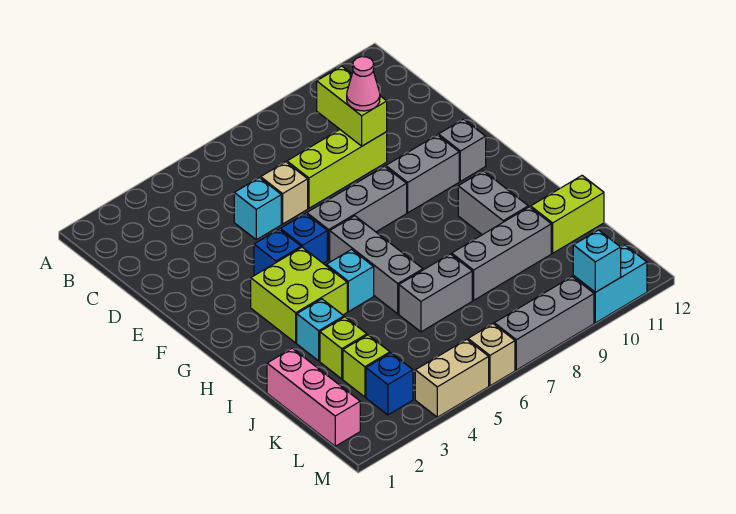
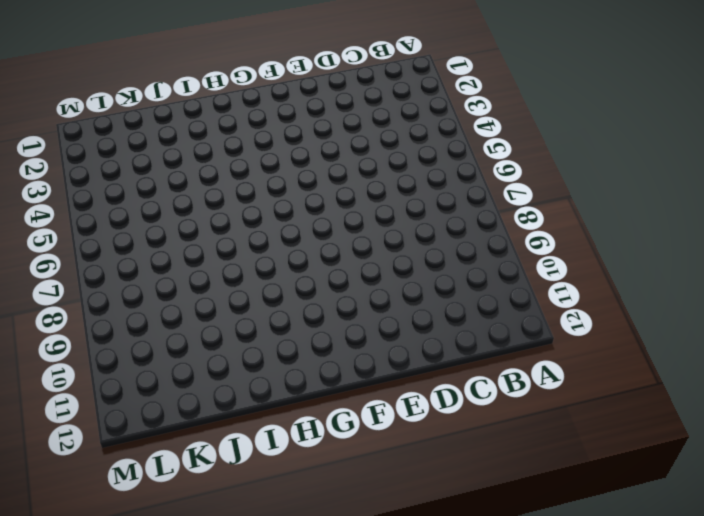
none -> cyan 1x1 brick [234,178,281,240]
none -> tan 1x1 brick [261,162,308,224]
none -> lime 1x3 brick [287,130,387,208]

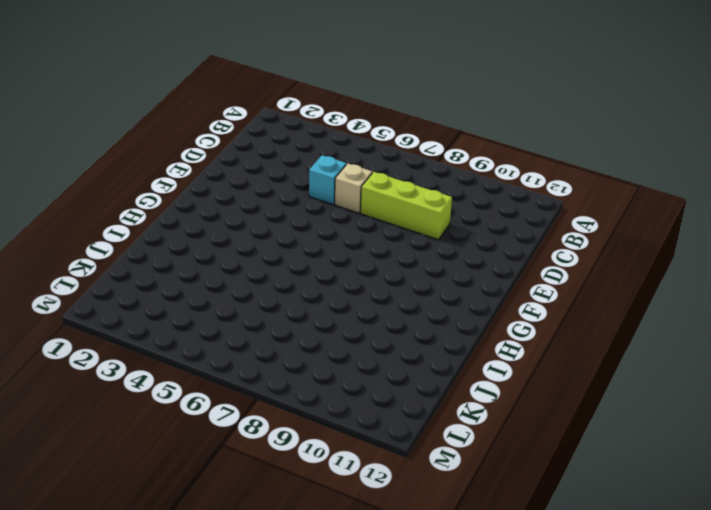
none -> blue 1x1 brick [254,229,301,275]
none -> blue 1x1 brick [280,214,327,263]
none -> grey 1x3 brick [307,166,407,260]

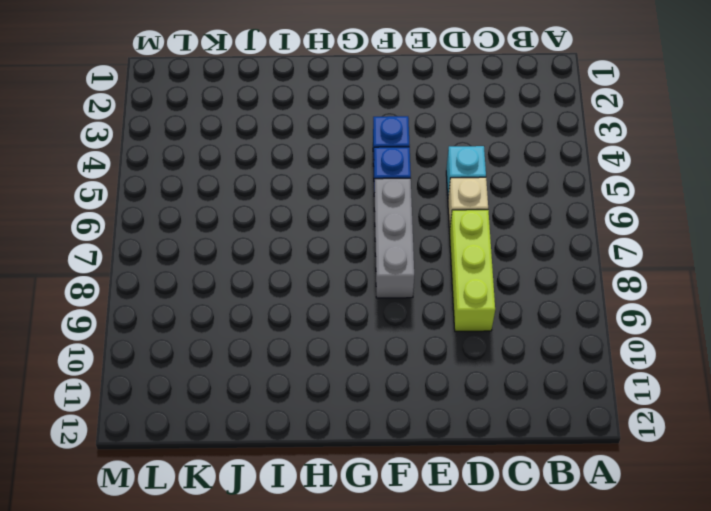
none -> grey 1x2 brick [386,135,459,213]
none -> grey 1x1 brick [439,119,486,181]
none -> lime 2x2 brick [251,247,347,343]

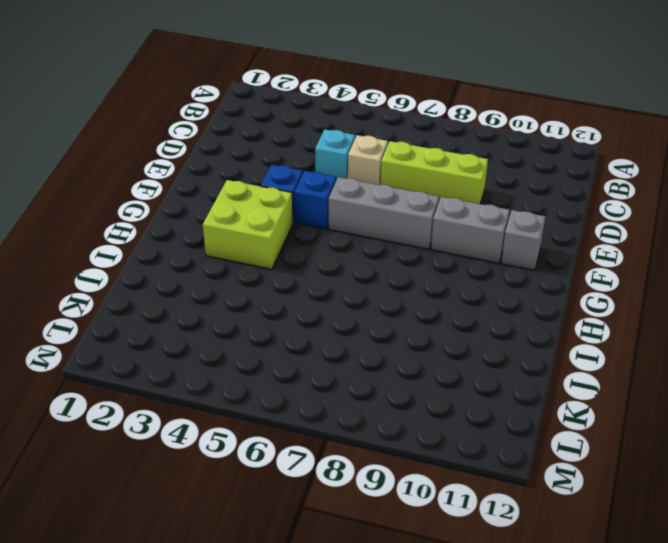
none -> grey 1x3 brick [330,216,423,314]
none -> cyan 1x1 brick [326,250,374,312]
none -> grey 1x2 brick [458,171,528,235]

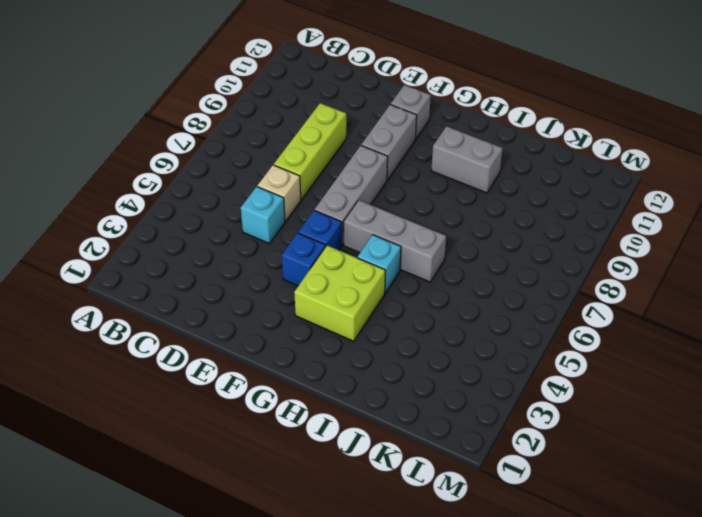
none -> cyan 1x1 brick [297,299,344,361]
none -> pink 1x3 brick [267,348,360,446]
none -> lime 1x1 brick [320,317,367,379]

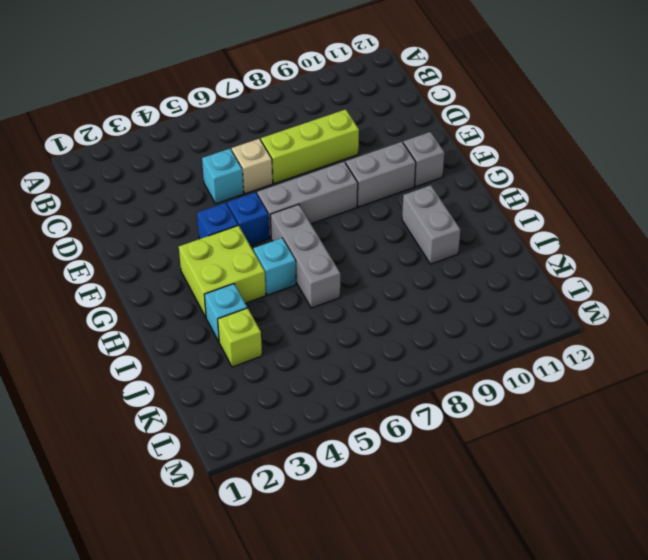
none -> pink 1x3 brick [267,348,360,446]
none -> grey 1x2 brick [399,254,472,332]
none -> grey 1x3 brick [452,207,551,300]

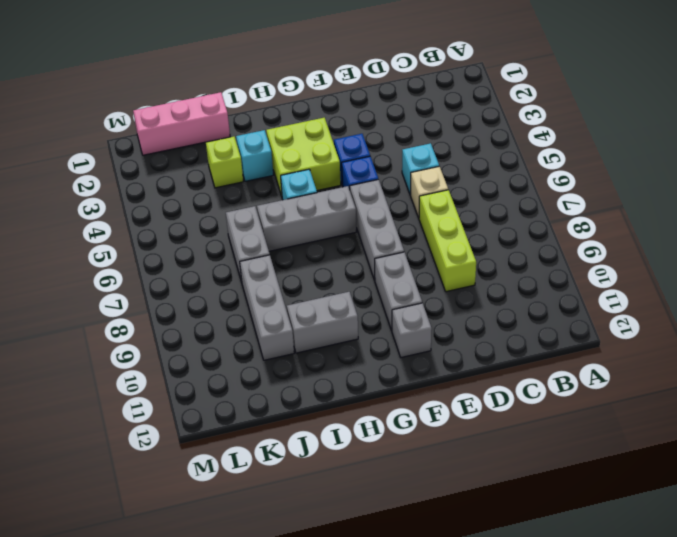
none -> lime 1x2 brick [531,176,604,253]
none -> lime 1x1 brick [343,335,390,397]
none -> blue 1x1 brick [366,353,413,415]

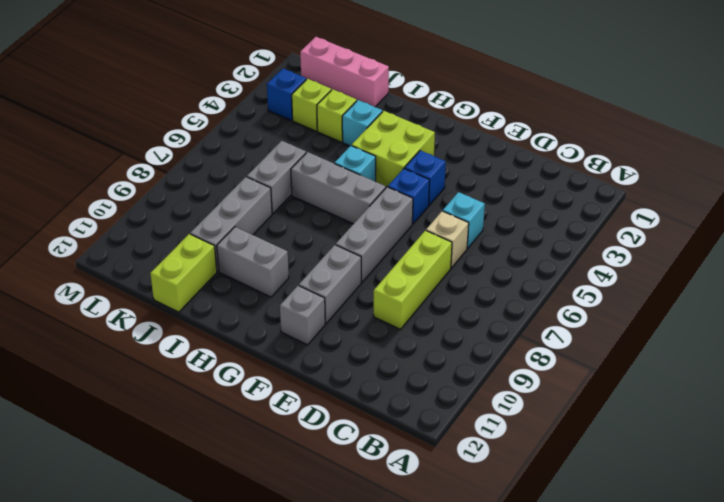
none -> tan 1x2 brick [415,339,489,417]
none -> tan 1x1 brick [468,324,515,386]
none -> grey 1x3 brick [494,277,594,370]

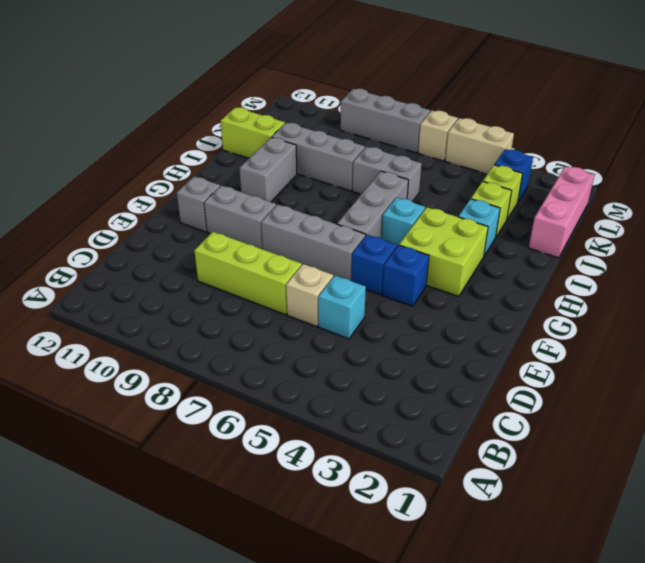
none -> cyan 1x2 brick [573,245,647,323]
none -> lime 1x2 brick [317,66,387,146]
none -> cyan 1x1 brick [573,230,621,292]

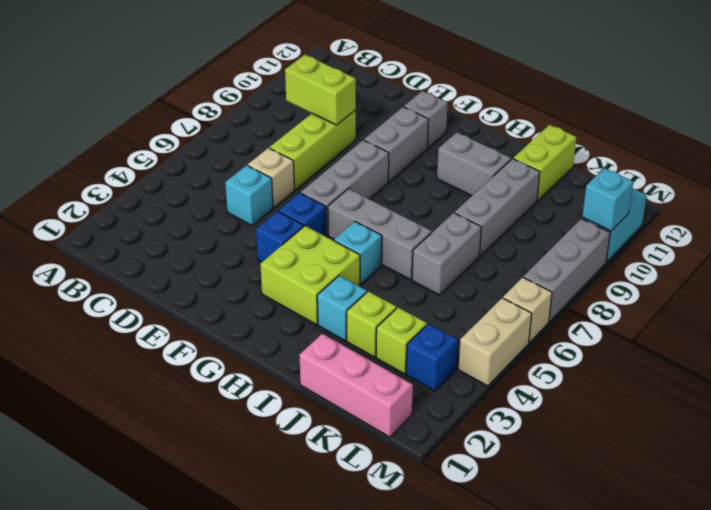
none -> pink 1x1 cone [347,57,380,111]

